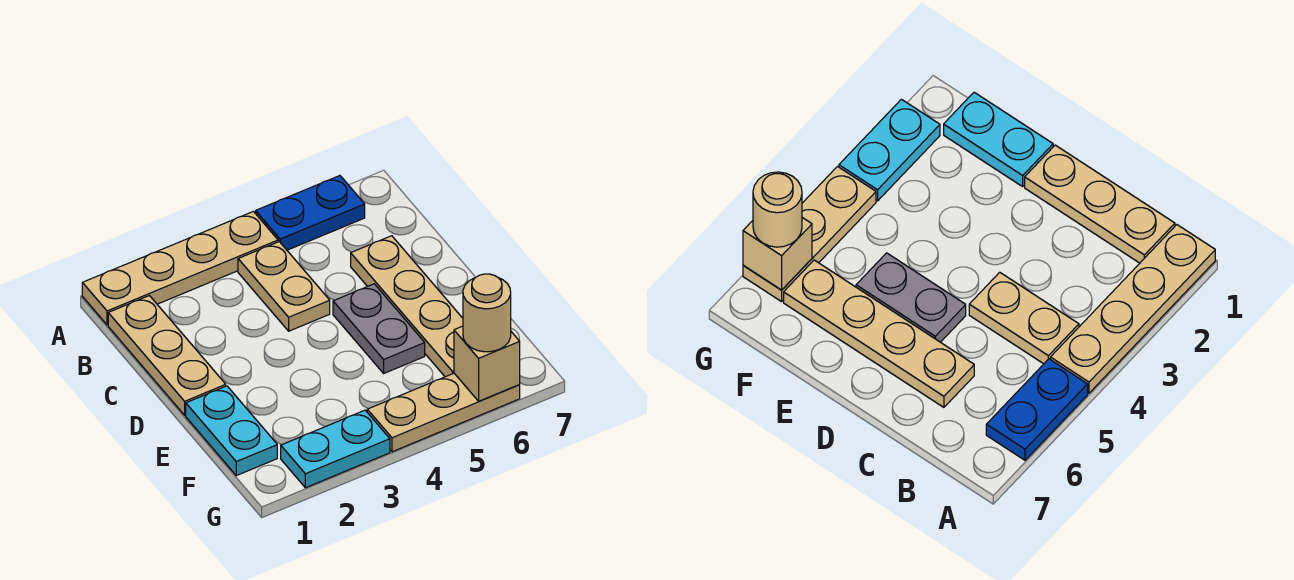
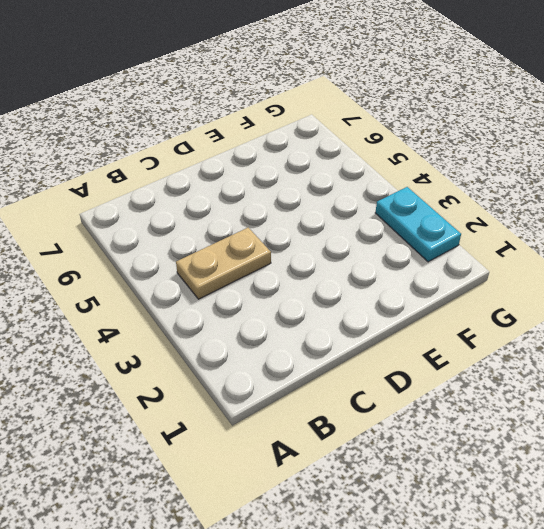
none -> tan 1x4 plate [82,211,278,325]
none -> blue 1x2 plate [256,176,365,250]

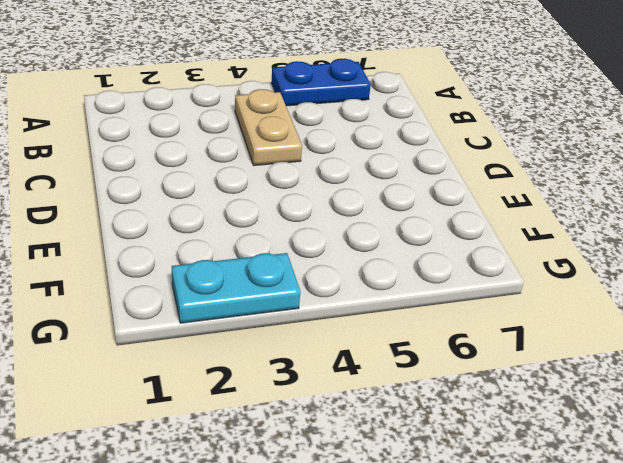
none -> tan 1x4 plate [82,211,278,325]
none -> tan 1x3 plate [108,296,226,415]

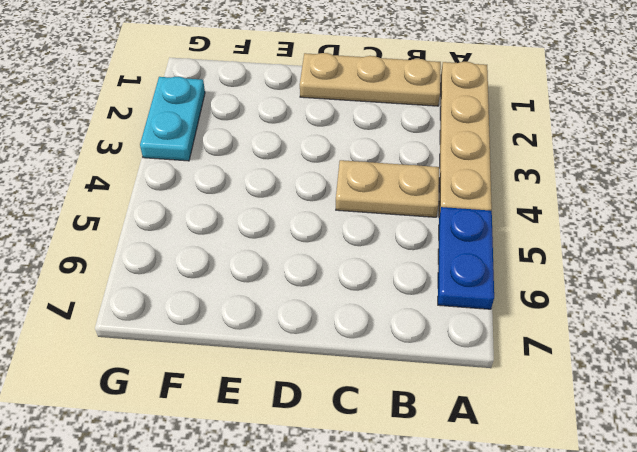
none -> tan 1x4 plate [351,236,463,377]
none -> grey 1x2 plate [333,284,425,373]

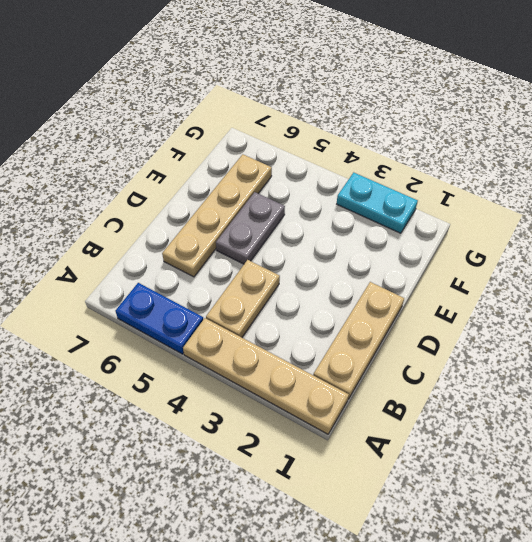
none -> cyan 1x2 plate [186,386,277,476]
none -> tan 1x3 plate [367,373,520,452]

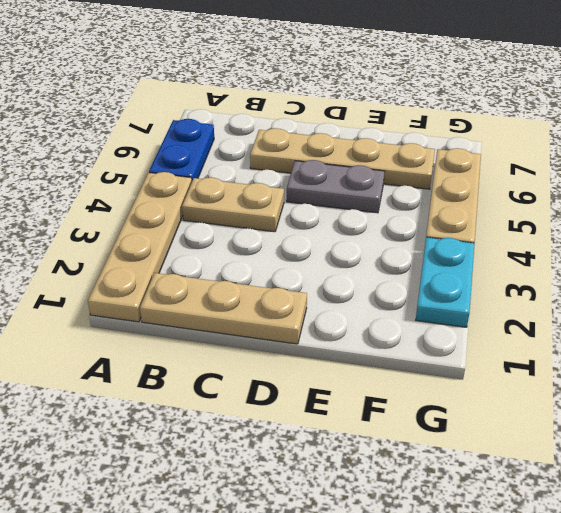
none -> cyan 1x2 plate [186,386,277,476]
none -> tan 1x1 brick [454,326,520,401]

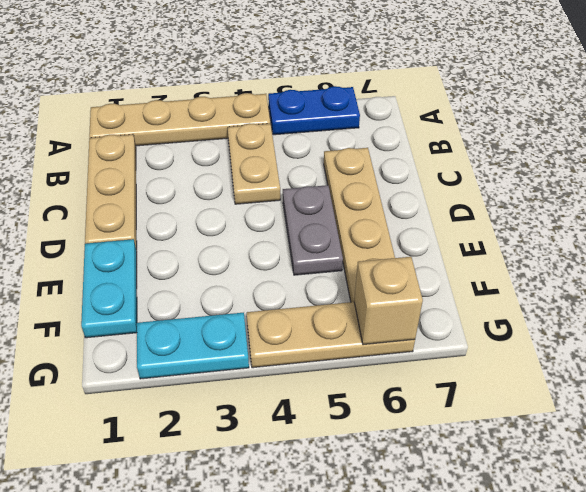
none -> tan 1x1 round brick [463,274,511,352]

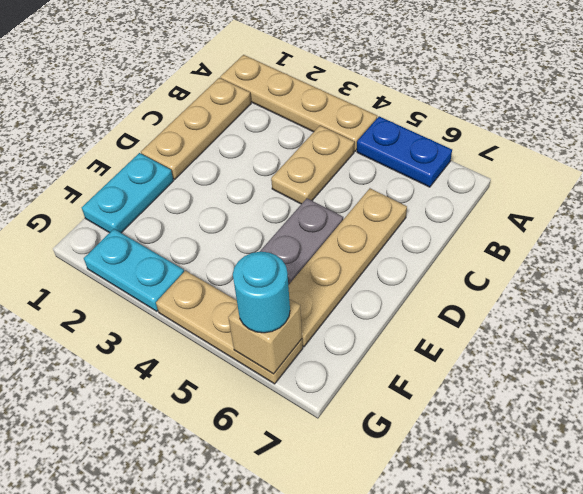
cyan 1x1 round brick [233,252,290,333] -> tan 1x1 round brick [463,274,511,352]

